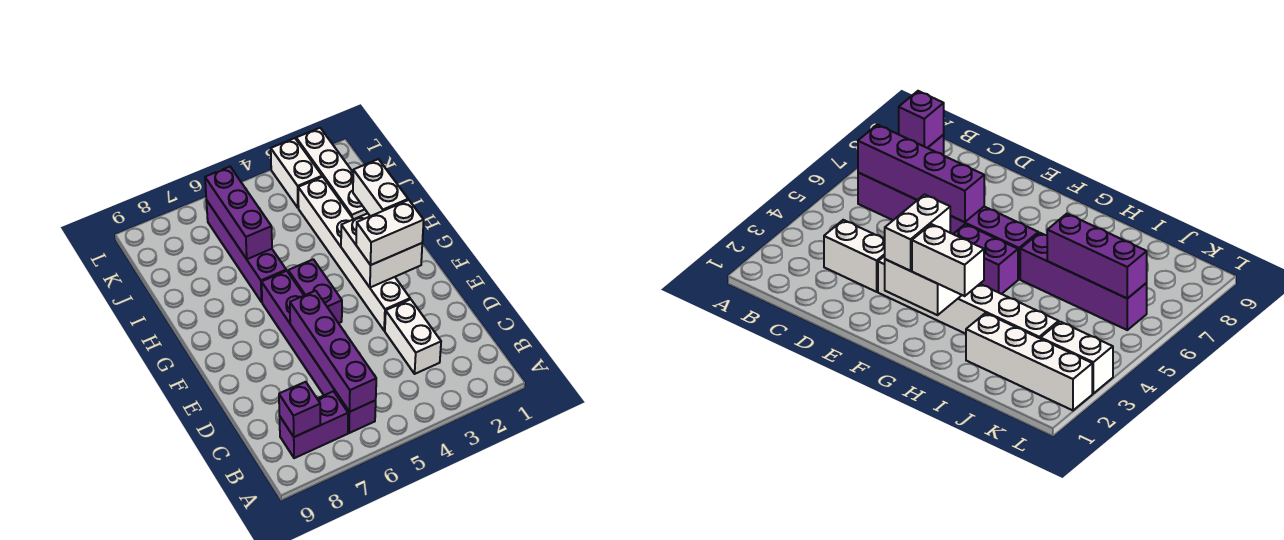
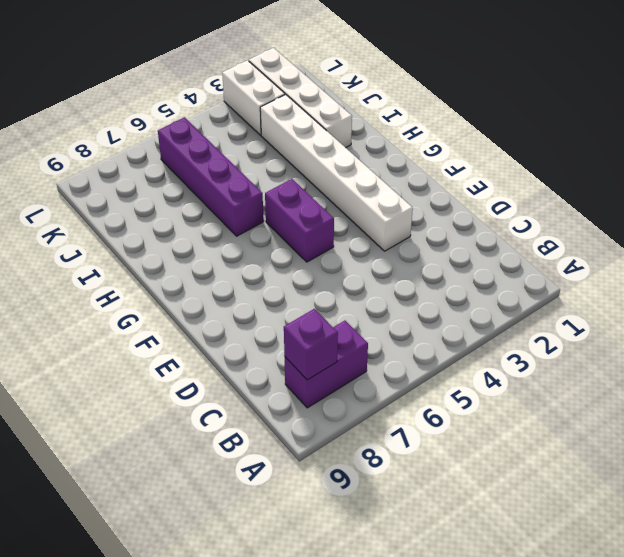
none -> purple 1x6 brick [262,271,376,433]
none -> white 1x2 brick [385,299,441,374]
none -> purple 1x4 brick [290,291,376,412]

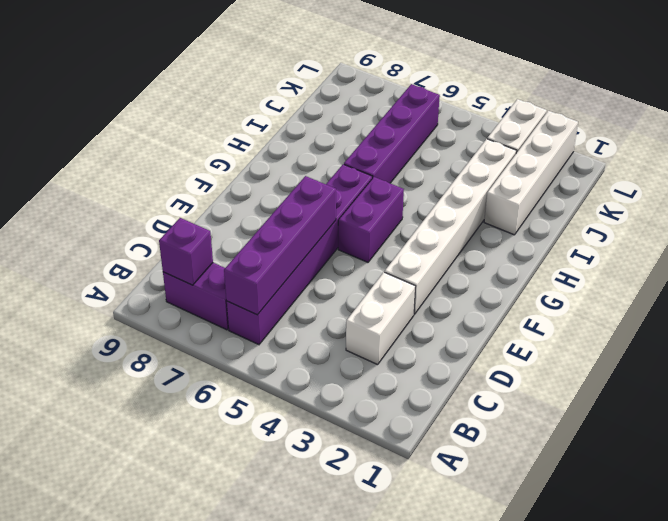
none -> white 2x2 brick [341,213,422,288]
none -> purple 1x3 brick [205,167,272,259]
none -> white 1x2 brick [356,200,424,265]

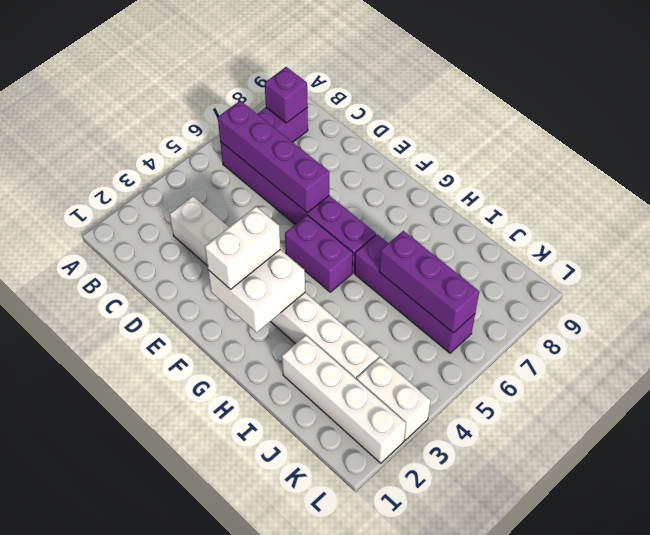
none -> white 1x2 brick [353,159,408,216]

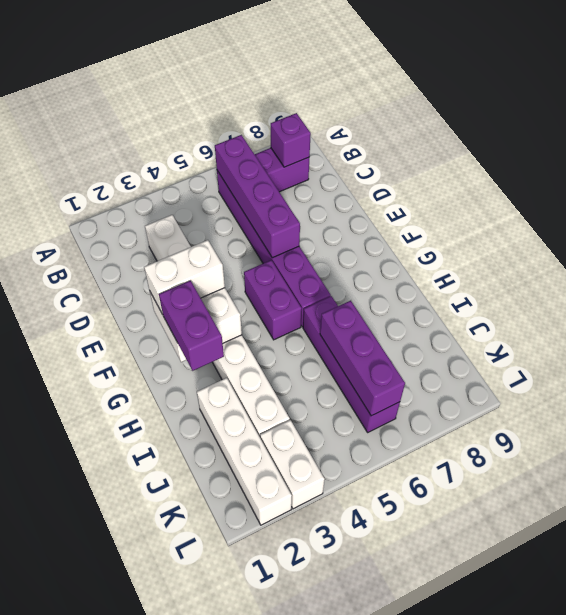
purple 1x2 brick [159,281,224,371] -> white 1x2 brick [353,159,408,216]

